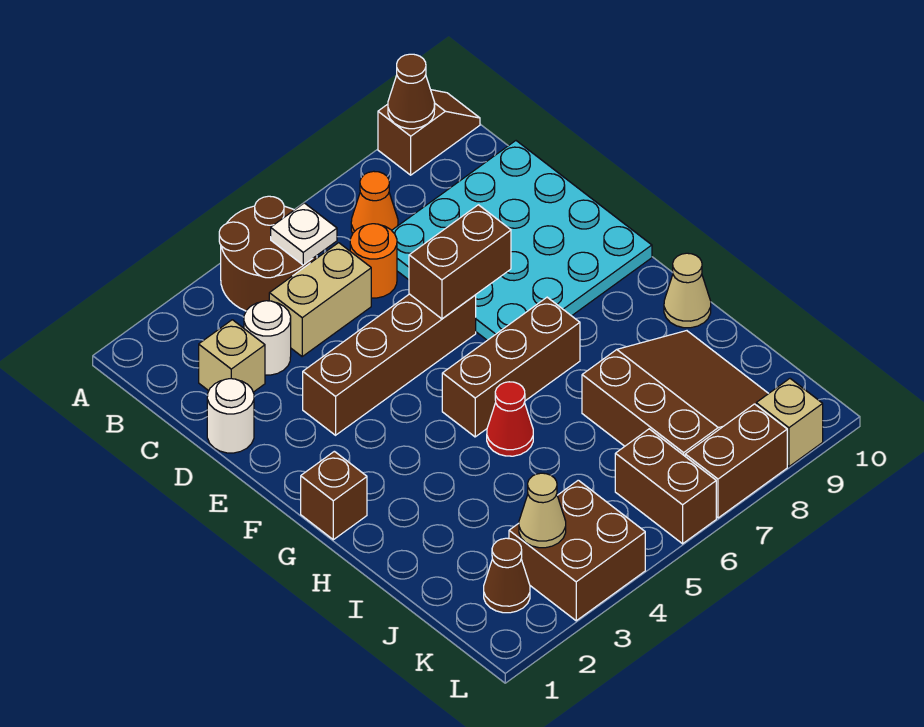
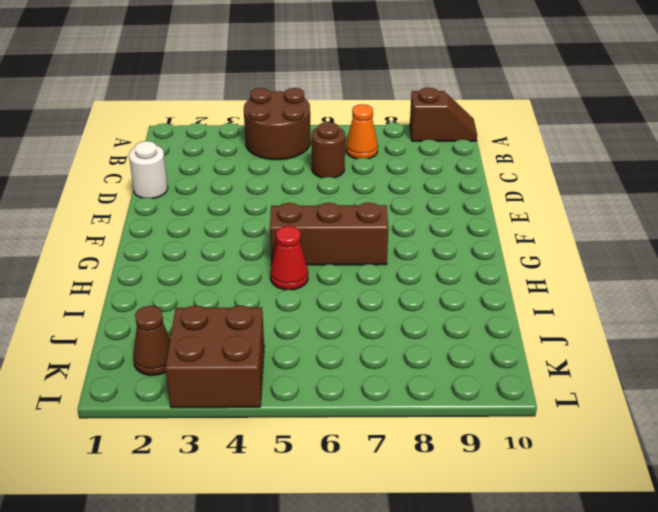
brown 1x1 round brick [311,122,345,178] -> orange 1x1 round brick [350,224,397,298]
none -> tan 1x1 brick [199,320,265,392]
none -> white 1x1 round brick [244,301,291,375]
none -> tan 1x2 brick [269,243,371,356]

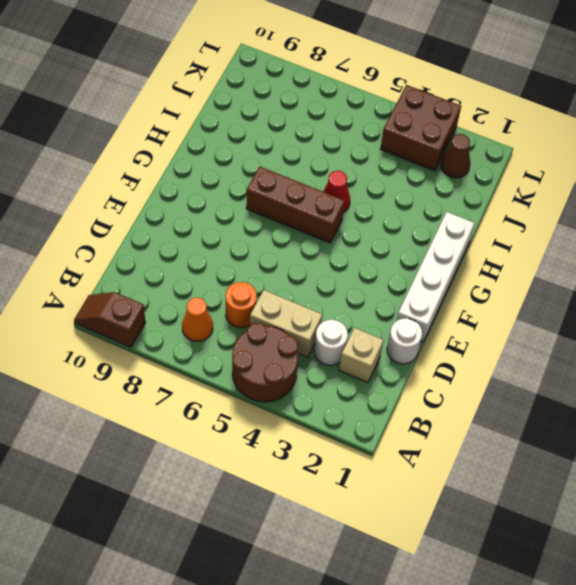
white 1x4 brick [397,212,474,342] -> brown 1x1 brick [301,451,367,540]
none -> cyan 4x4 plate [392,141,652,340]
none -> brown 1x4 brick [303,294,476,435]
none -> tan 1x1 cone [664,253,711,328]

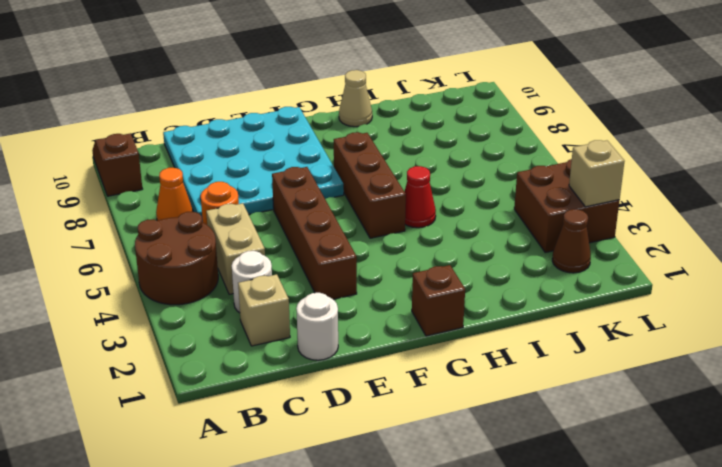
tan 1x1 brick [569,140,625,207] -> tan 1x1 brick moved to [756,379,823,467]
none -> brown 3x3 slope [582,331,769,456]
none -> brown 1x2 brick [615,429,716,544]
none -> brown 1x2 brick [685,404,787,518]

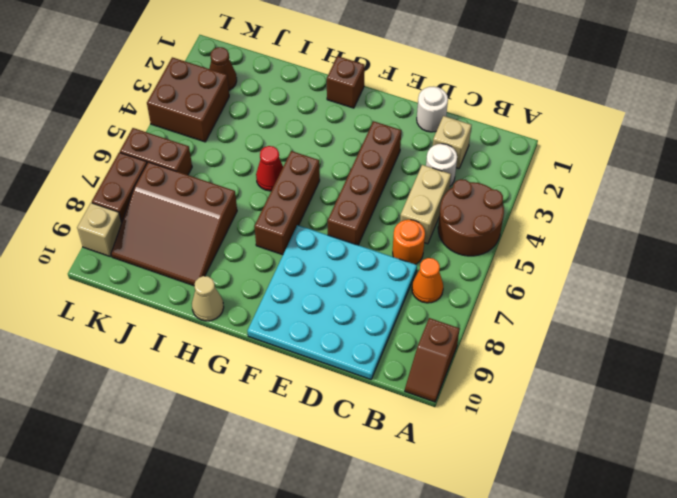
none -> brown 1x1 cone [388,54,435,129]
none -> white 1x1 plate [271,203,337,265]
none -> brown 1x2 brick [409,205,511,319]

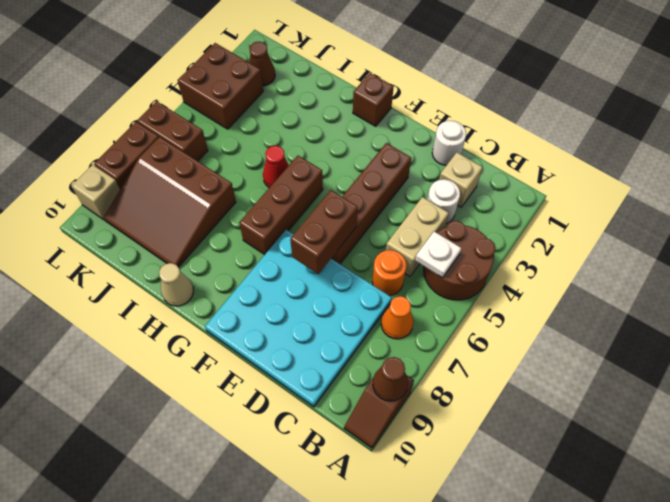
none -> tan 1x1 cone [519,473,566,548]

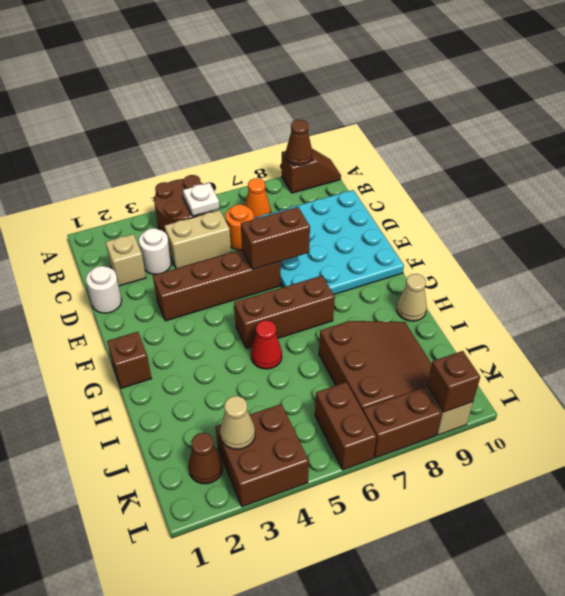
brown 1x1 brick [427,351,480,412] -> none

